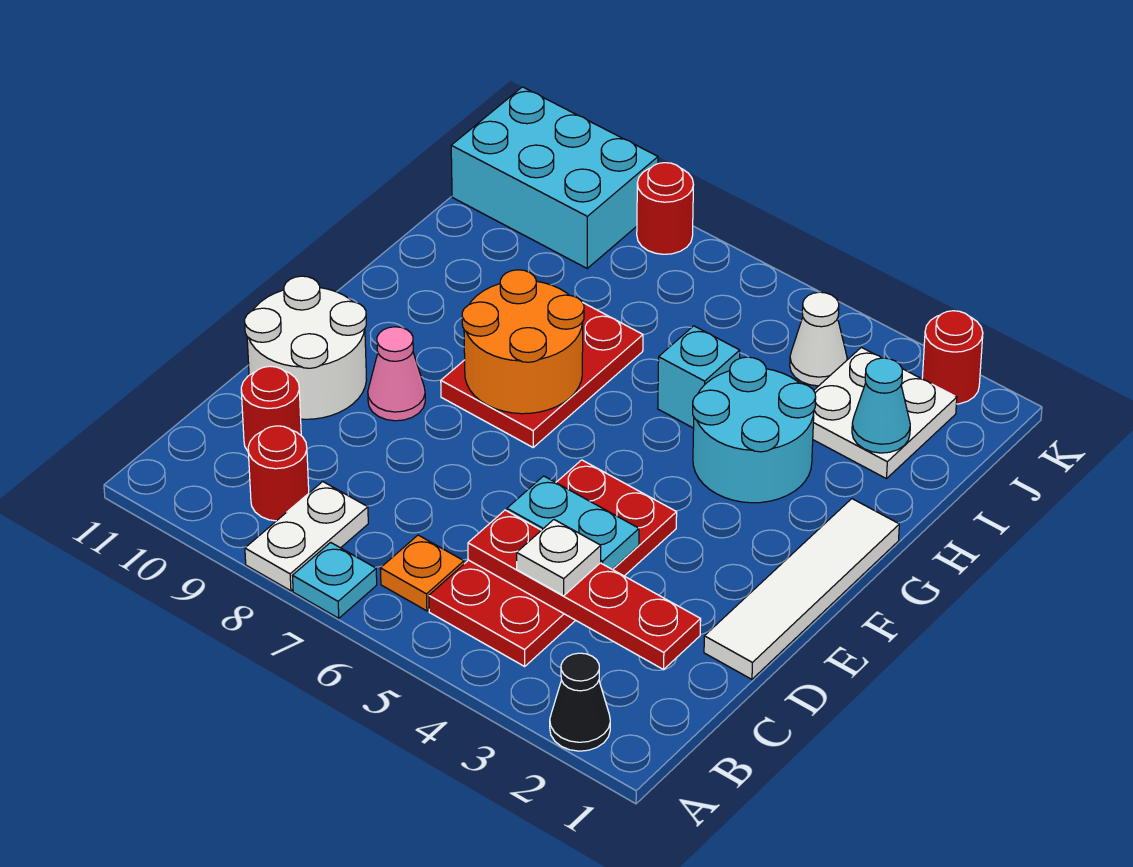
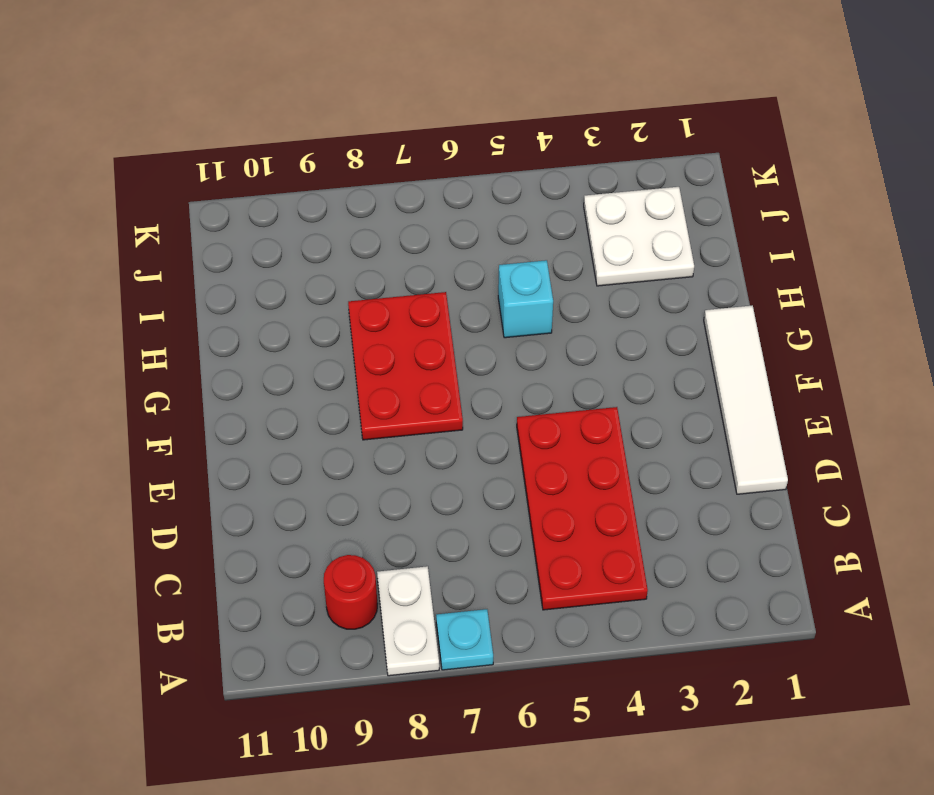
none -> black 1x1 cone [550,653,610,751]
none -> orange 1x1 plate [380,535,464,611]
none -> red 1x1 round brick [241,366,301,451]

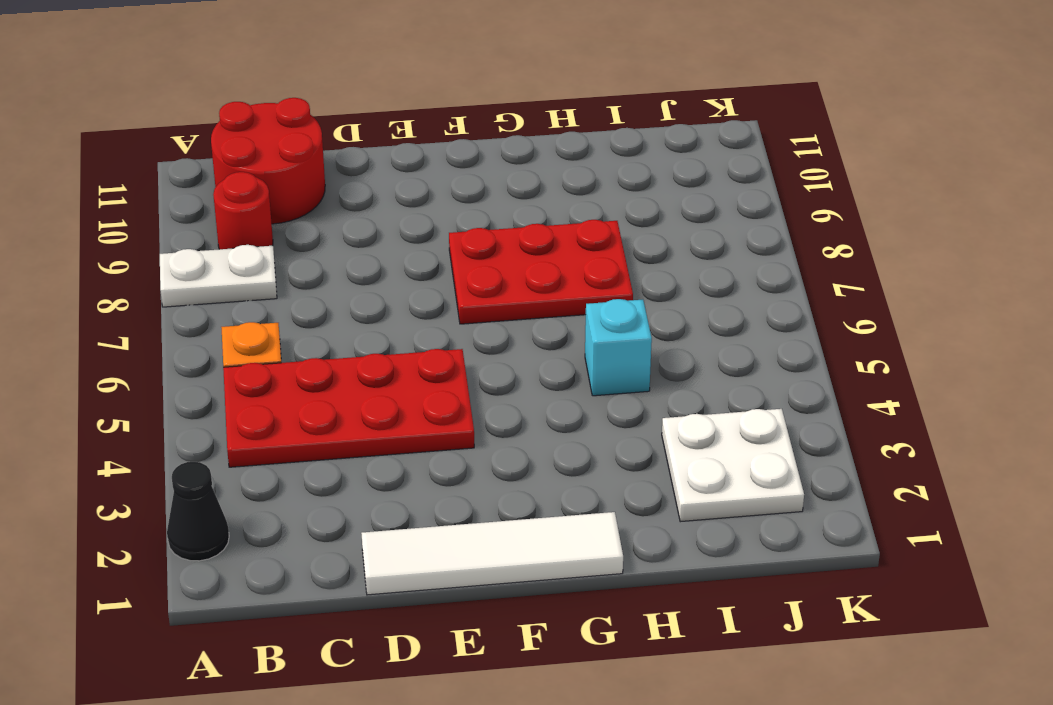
red 2x2 round brick [211,98,325,224] -> red 1x1 round brick [241,366,301,451]
none -> cyan 1x1 plate [293,542,377,618]
none -> white 2x2 round brick [245,276,367,419]
none -> pink 1x1 cone [368,327,425,421]

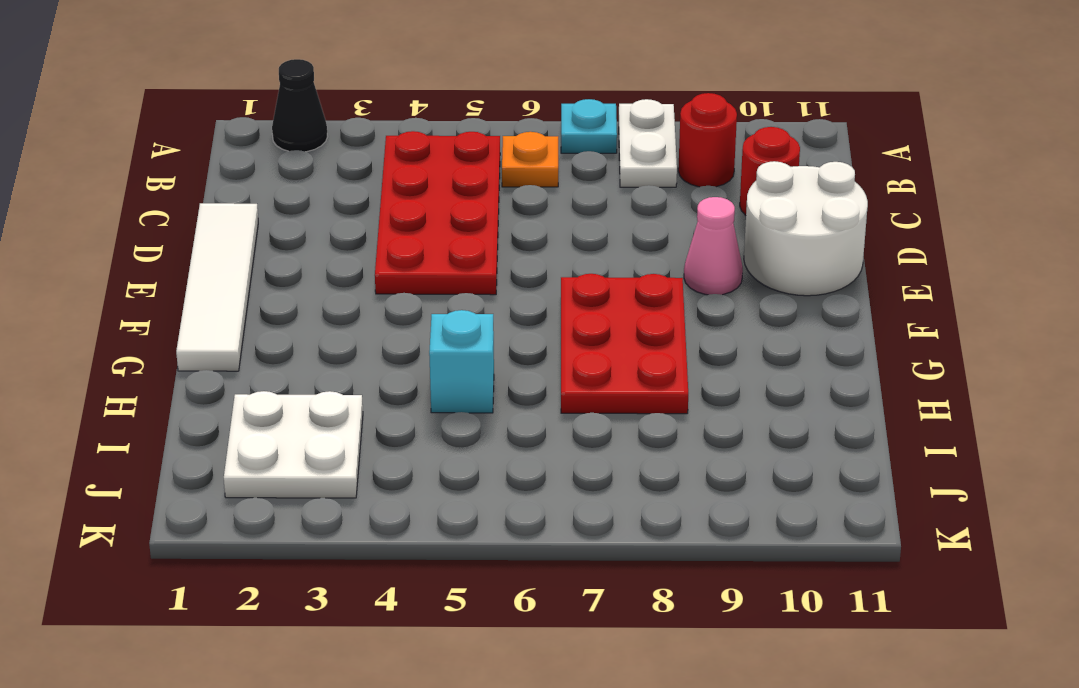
none -> cyan 2x2 round brick [693,357,816,503]
none -> white 1x1 cone [790,292,847,386]
none -> cyan 2x3 brick [451,87,658,268]

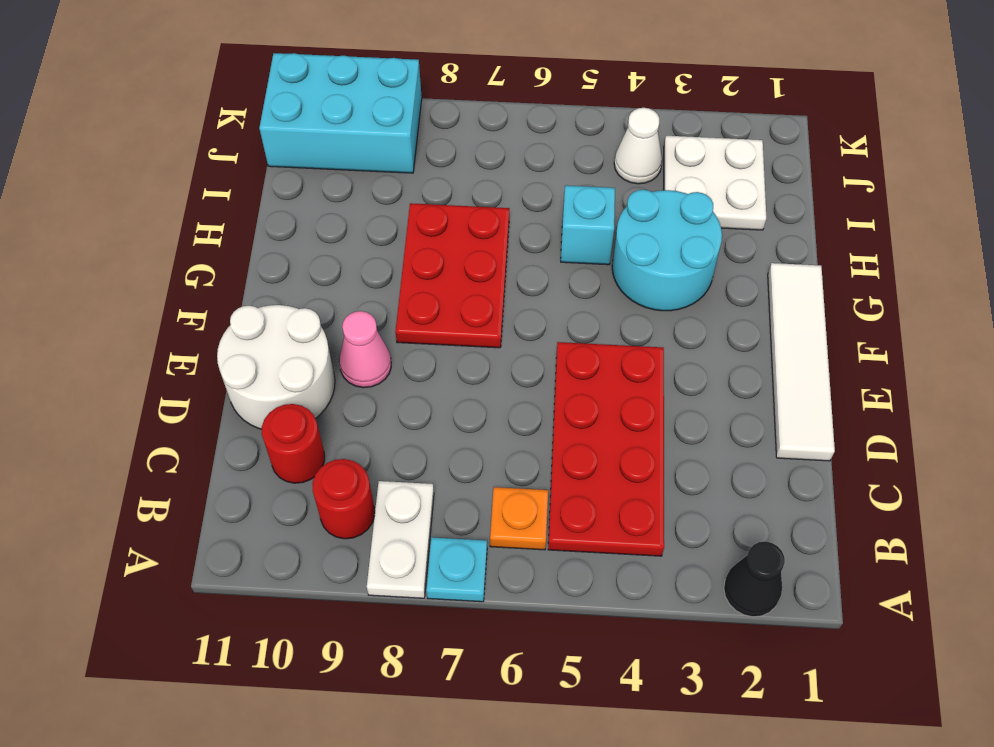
none -> red 1x1 round brick [922,311,983,404]
none -> red 1x1 round brick [637,163,693,254]
none -> red 1x4 plate [468,510,701,670]

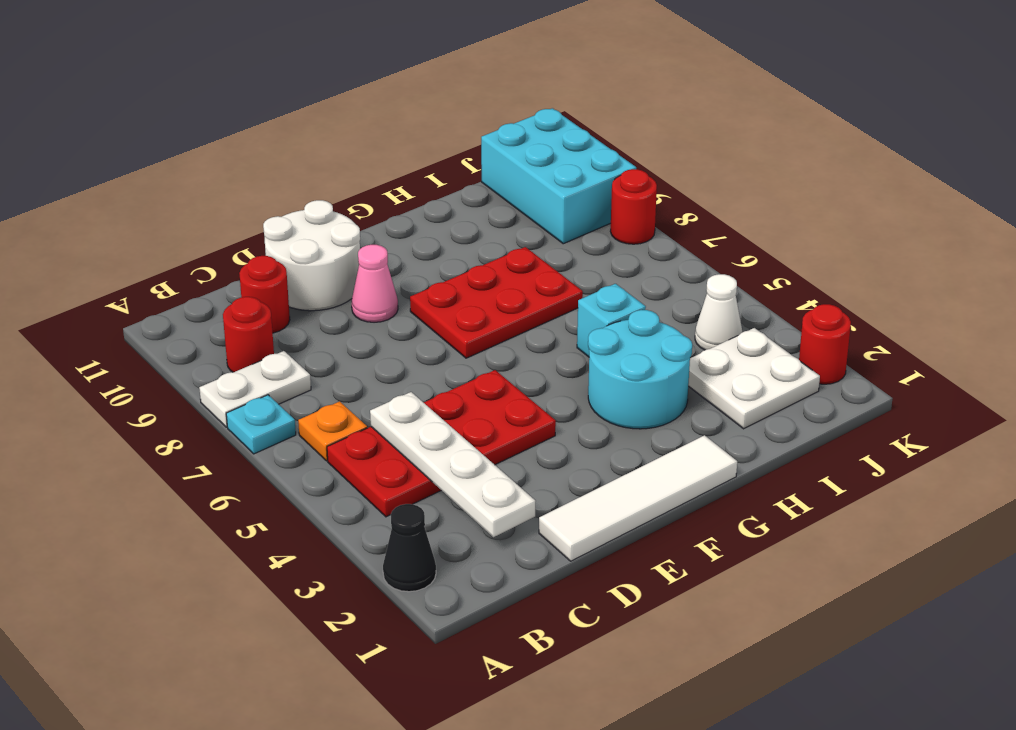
white 1x4 plate [370,392,535,537] -> red 1x4 plate [468,510,701,670]
none -> cyan 1x2 plate [507,476,639,569]
none -> orange 2x2 round brick [462,270,584,414]
none -> cyan 1x1 cone [852,358,910,453]

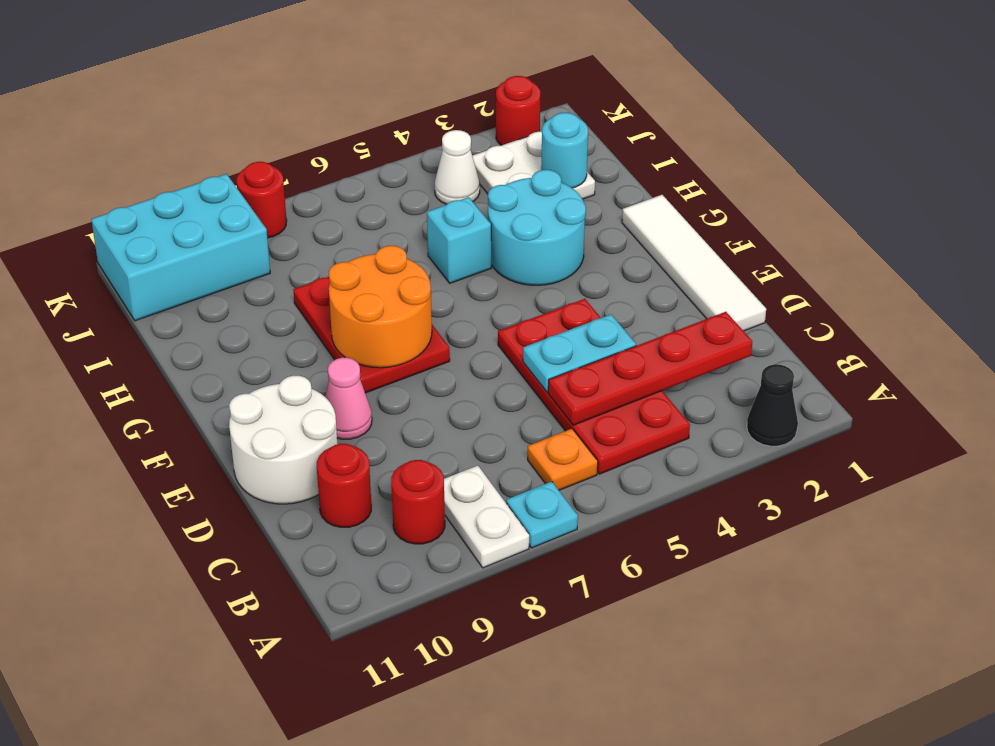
cyan 1x1 round brick [541,113,588,188] -> cyan 1x1 cone [852,358,910,453]
none -> white 1x1 plate [517,520,601,596]

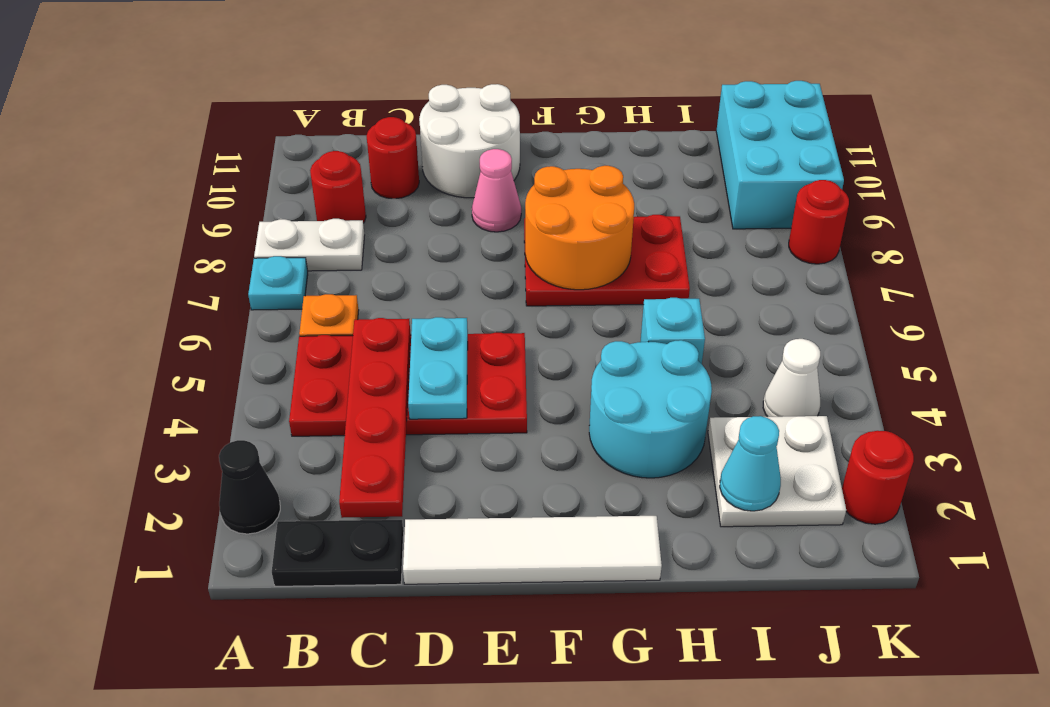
black 1x2 plate [272,520,404,586] -> none
none -> white 1x1 plate [517,520,601,596]

